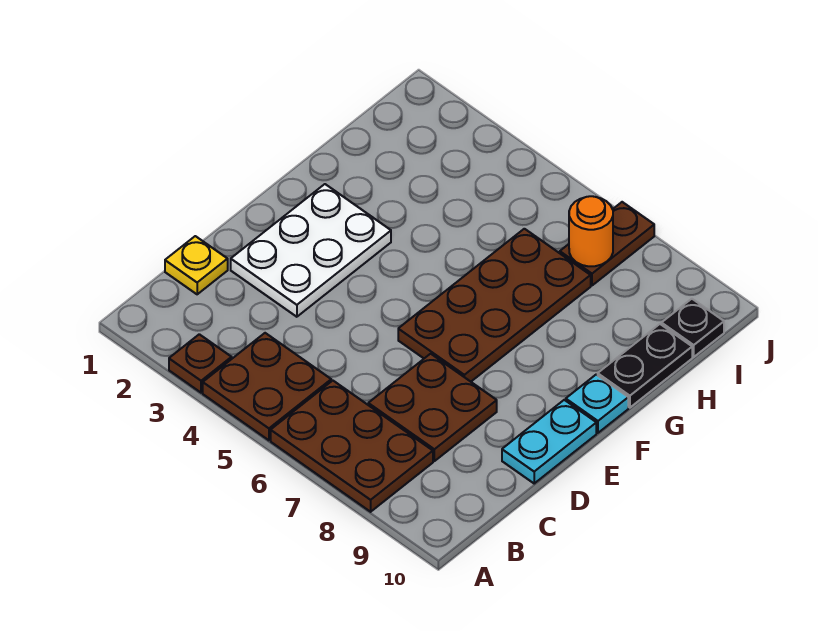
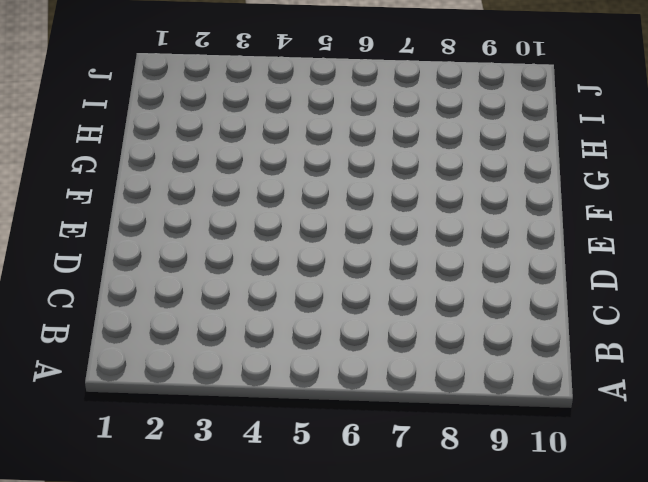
none -> brown 1x1 plate [169,334,232,393]
none -> brown 2x2 plate [203,333,331,440]
none -> brown 2x3 plate [271,381,433,512]

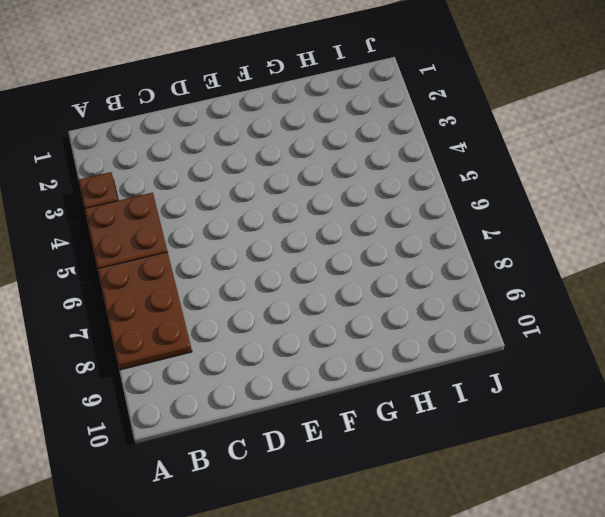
none -> yellow 1x1 plate [165,236,228,294]
none -> brown 2x2 plate [368,354,497,461]
none -> white 2x3 plate [231,184,391,317]

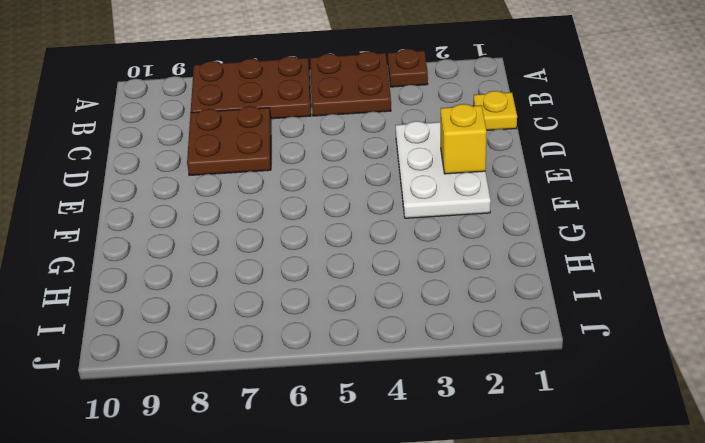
yellow 1x1 brick [441,104,487,174] -> none
none -> cyan 1x2 plate [502,400,596,483]
none -> brown 2x4 plate [398,229,591,382]
none -> cyan 1x1 plate [566,375,628,433]

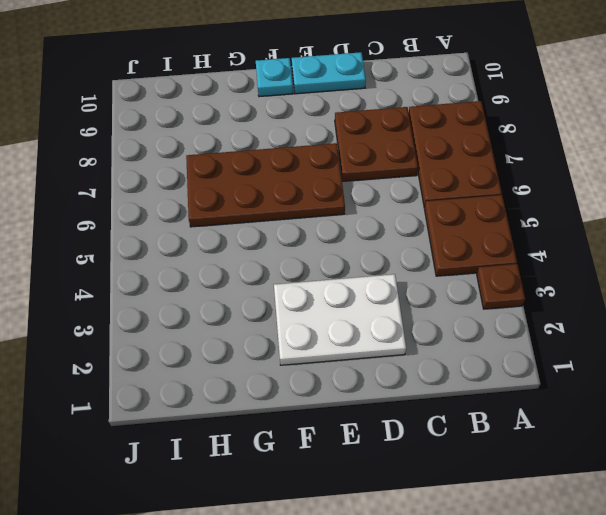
none -> yellow 1x1 plate [165,236,228,294]
none -> black 1x2 plate [598,324,692,408]
none -> brown 1x2 plate [560,202,654,285]

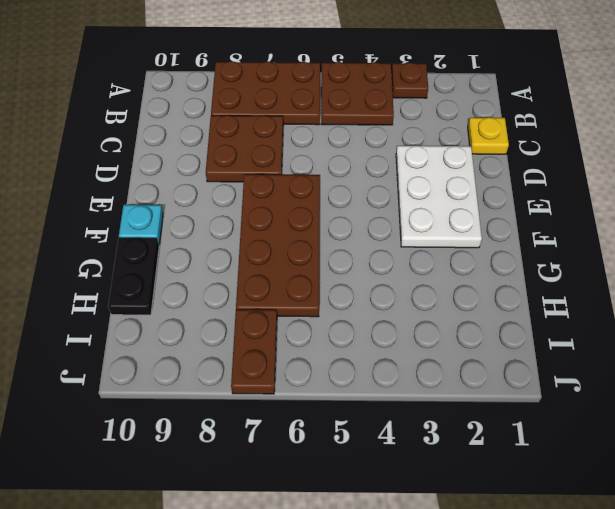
none -> cyan 1x2 plate [502,400,596,483]
none -> black 1x1 plate [661,299,724,357]
none -> orange 1x1 round brick [569,196,613,266]

